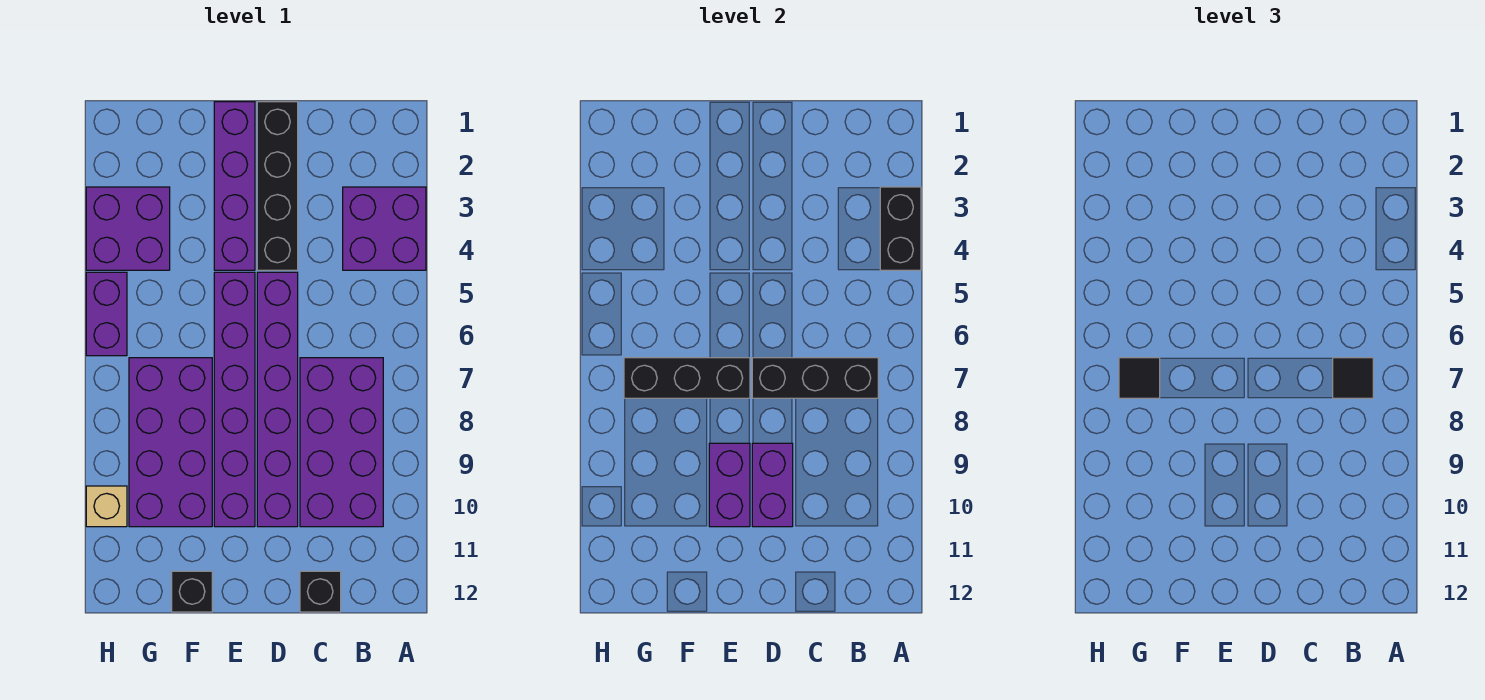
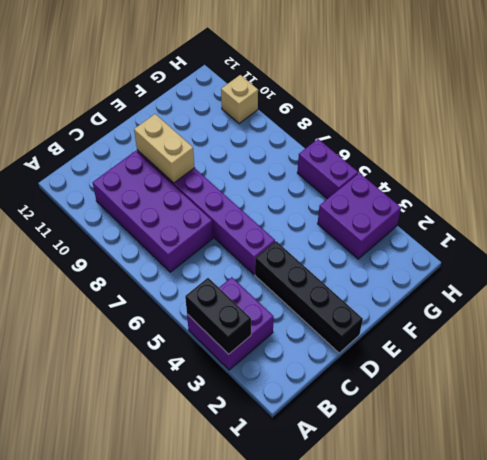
tan 1x2 brick [134,114,195,183] -> purple 1x2 brick [752,443,793,527]
none -> black 1x1 brick [300,571,341,612]
none -> purple 1x4 brick [214,102,255,270]
none -> purple 1x6 brick [214,272,255,527]

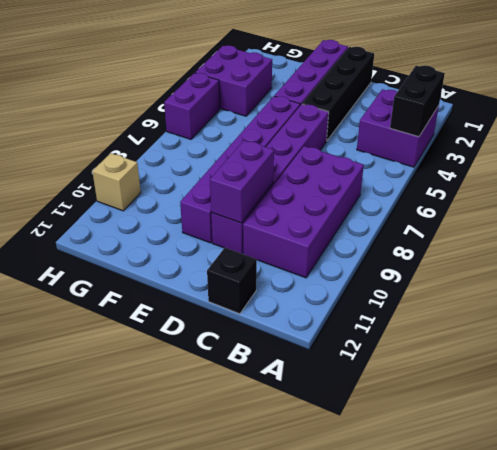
none -> purple 2x4 brick [129,358,212,527]
none -> black 1x1 brick [172,571,212,612]
none -> black 1x3 brick [752,358,878,398]

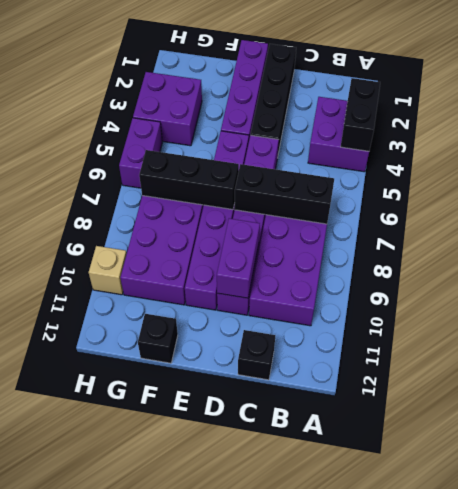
none -> purple 1x2 brick [709,443,750,527]
none -> black 1x1 tile [1333,358,1373,398]
none -> black 1x1 tile [1119,358,1160,398]

